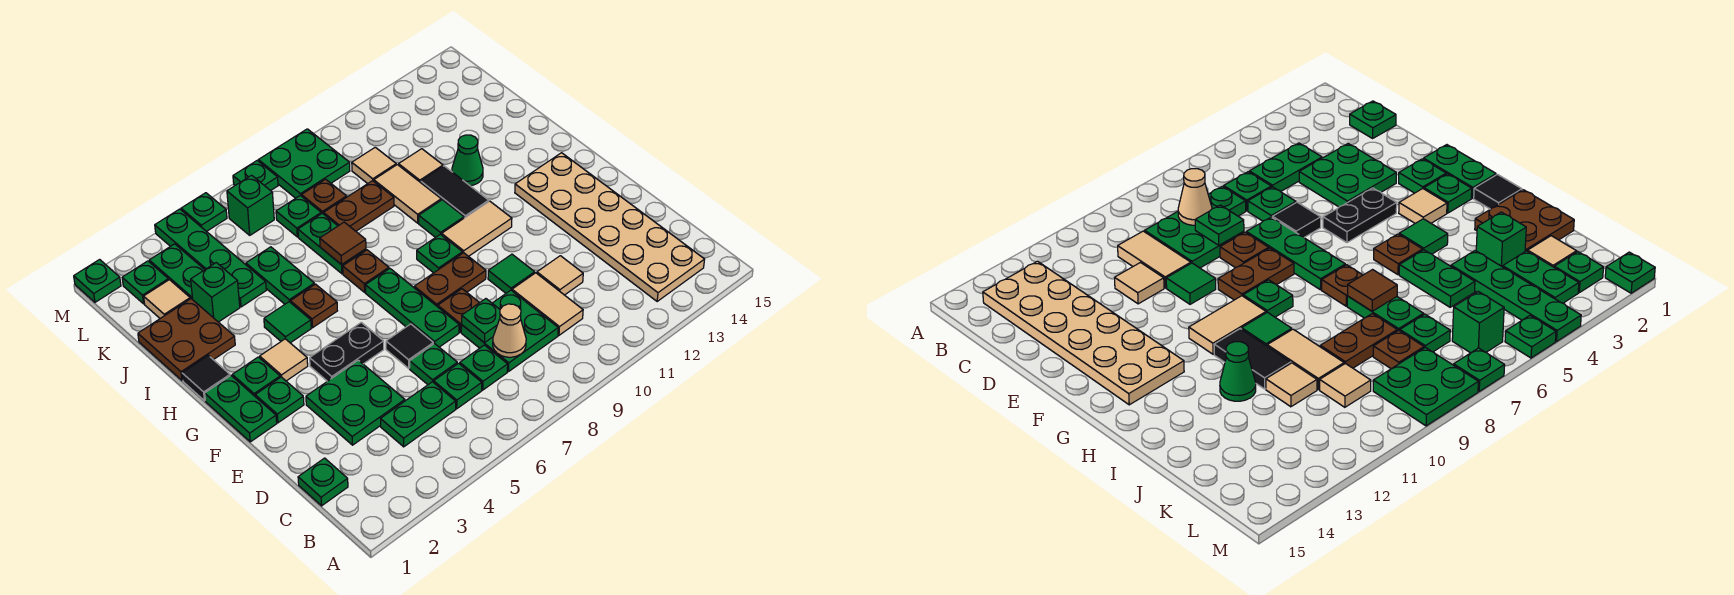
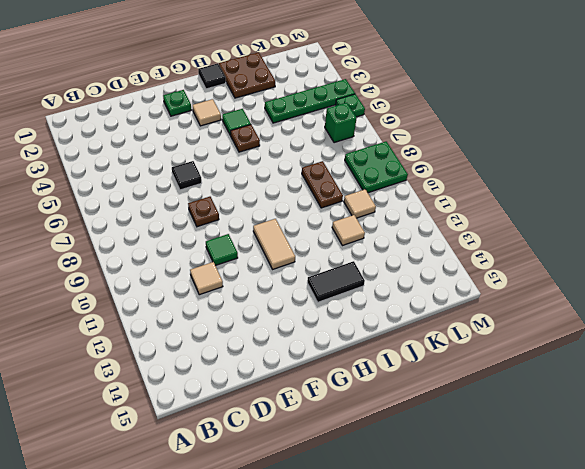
black 1x2 tile [307,261,365,302] -> black 1x2 tile moved to [421,166,489,218]
none -> tan 2x6 plate [515,153,705,301]
none -> green 1x1 plate [298,458,348,506]
none -> green 1x2 plate [381,382,456,447]
none -> green 1x1 plate [434,363,482,409]

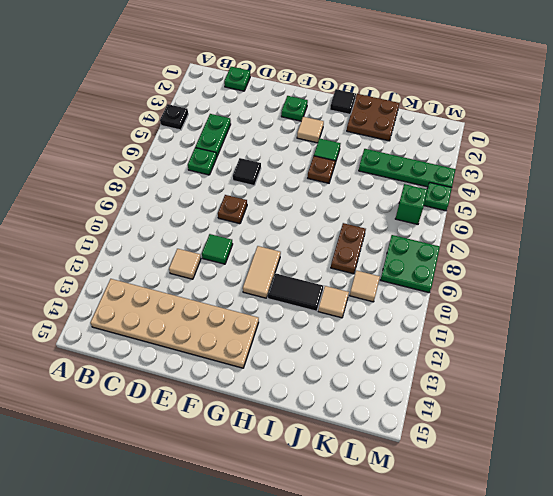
black 1x1 plate [160,104,188,130] -> none
none -> green 1x1 plate [460,345,508,390]
none -> green 2x2 plate [461,290,558,372]
none -> tan 1x2 tile [512,273,583,335]
none -> green 2x2 plate [306,360,405,445]

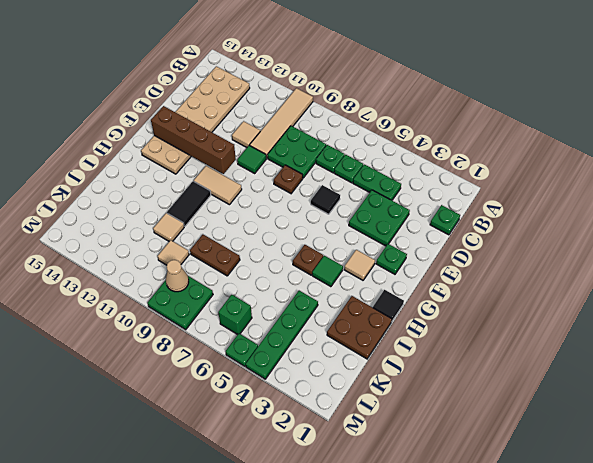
tan 1x4 tile [250,88,313,158] -> tan 1x2 tile [512,273,583,335]
brown 1x4 brick [151,106,236,174] -> none
tan 1x1 cone [166,260,189,292] -> tan 1x1 cone moved to [493,304,526,357]
none -> green 1x1 plate [410,343,457,385]
none -> green 1x3 plate [366,269,459,347]
none -> green 1x2 plate [205,376,277,442]
none -> black 1x2 plate [310,322,384,381]

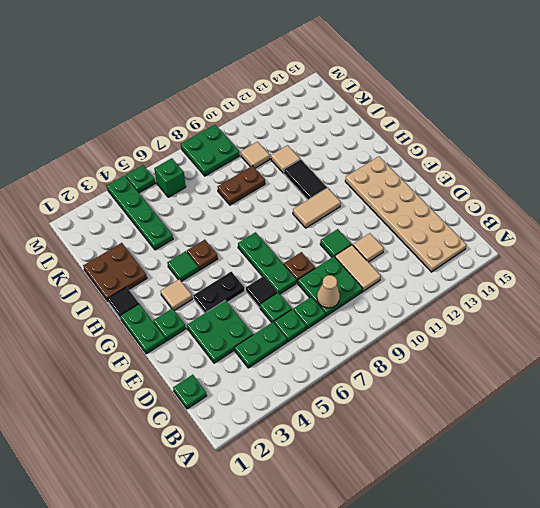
none -> brown 1x2 plate [414,253,486,307]
none -> green 1x1 plate [232,357,280,396]
none -> green 1x1 plate [417,234,463,273]
none -> brown 1x1 plate [343,250,389,292]

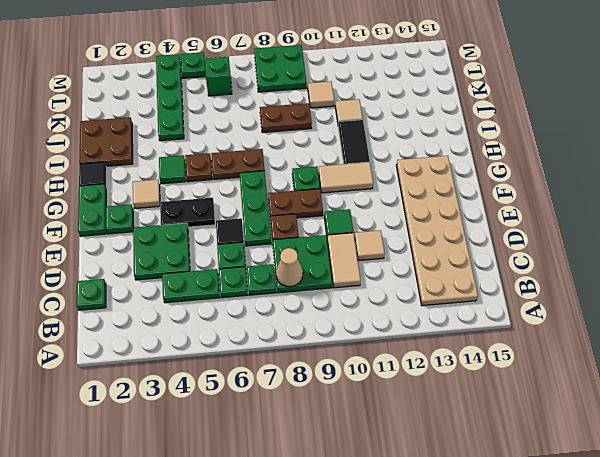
brown 1x2 plate [212,149,265,179] -> brown 1x1 plate [343,250,389,292]
none -> green 1x1 plate [232,357,280,396]
none -> green 1x1 tile [419,200,464,238]
none -> green 1x2 plate [246,247,314,304]
none -> green 1x2 plate [298,213,366,274]

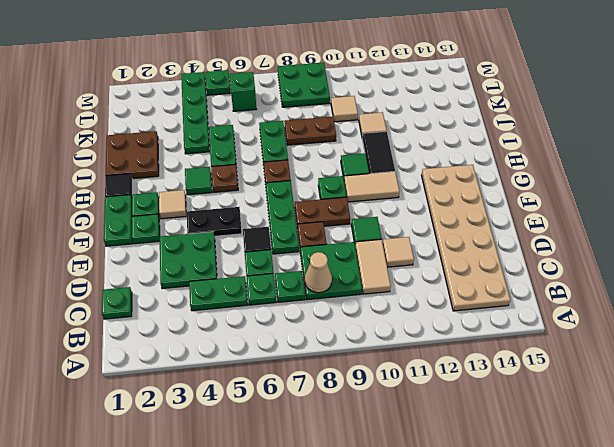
none -> tan 1x2 tile [374,165,441,223]
none -> green 1x1 cone [452,135,483,186]
none -> green 1x1 brick [191,263,240,322]
none -> tan 1x1 tile [144,280,190,318]

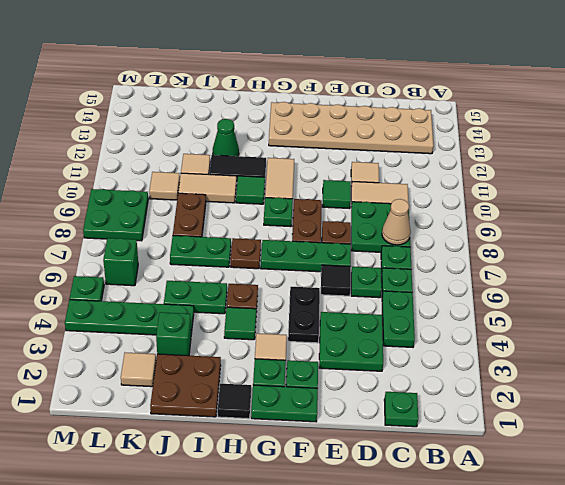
none -> green 1x2 plate [149,244,205,300]
none -> green 1x1 plate [276,195,321,237]
none -> brown 1x1 plate [302,179,347,214]
none -> green 1x1 plate [122,261,168,304]

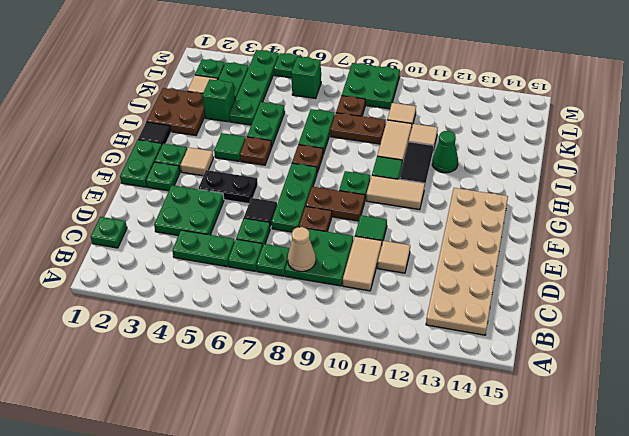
none -> green 1x1 plate [276,195,321,237]
none -> green 1x1 plate [74,260,121,302]
none -> green 1x1 plate [233,161,278,191]
none -> green 1x1 plate [462,299,500,343]

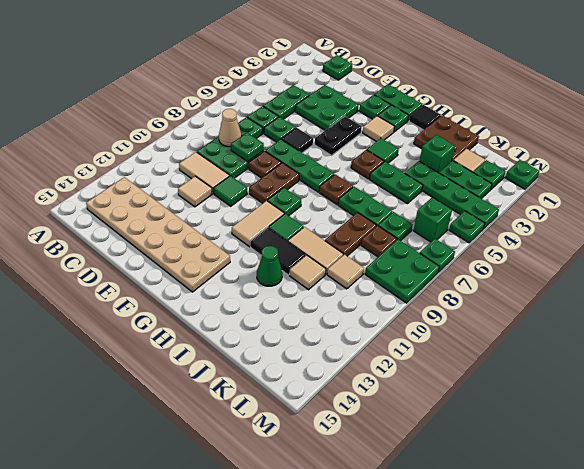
none -> brown 1x1 tile [320,222,366,265]

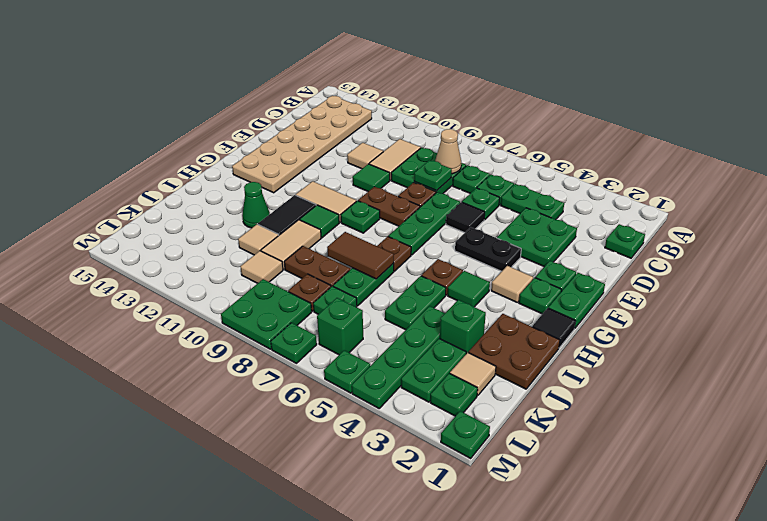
brown 1x2 tile [327,232,394,279] -> brown 1x1 tile [320,222,366,265]

